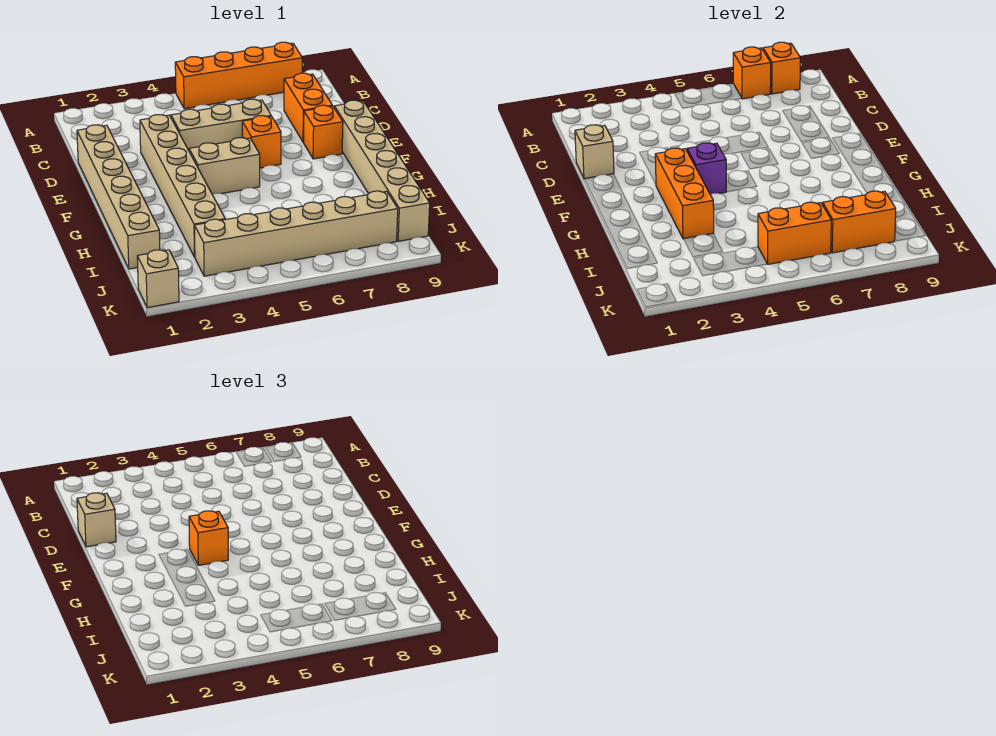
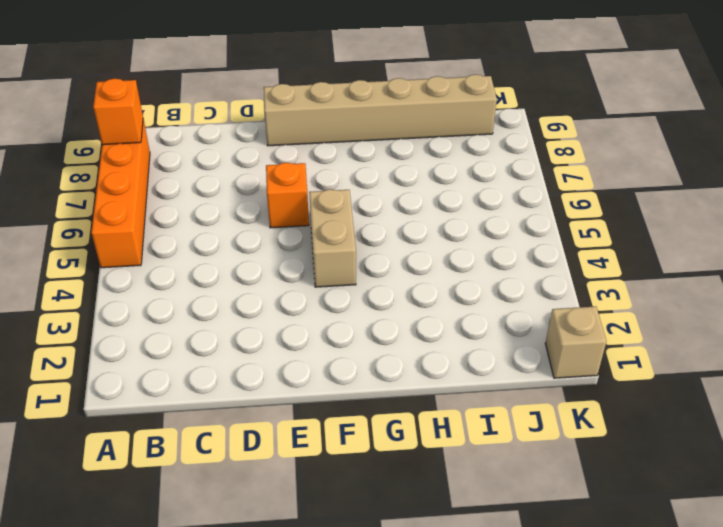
none -> orange 1x2 brick [284,73,332,142]
none -> tan 1x6 brick [77,125,160,269]
none -> tan 1x6 brick [140,115,225,257]

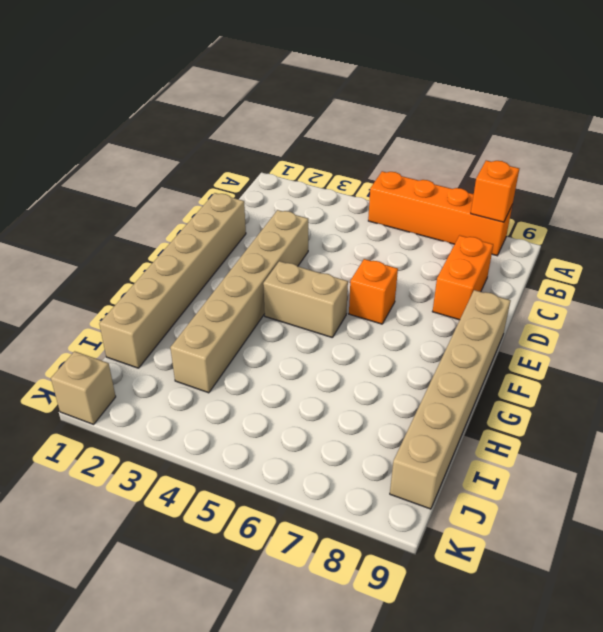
none -> tan 1x3 brick [171,99,271,150]
none -> orange 1x1 brick [303,105,343,159]
none -> tan 1x6 brick [195,191,398,276]

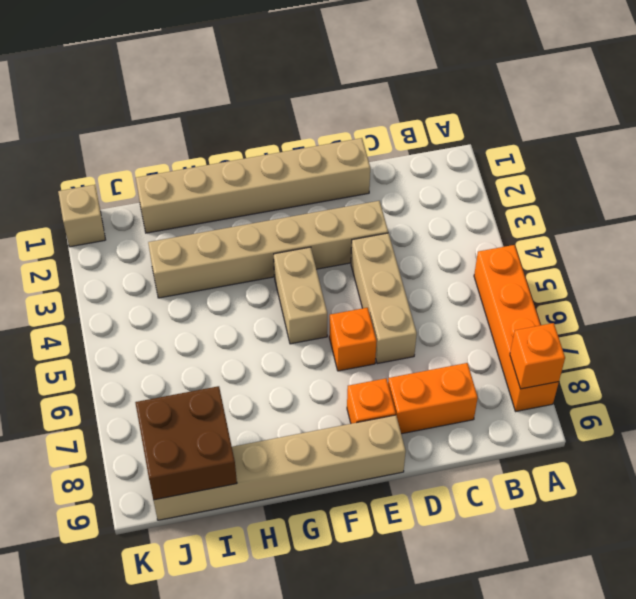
brown 2x2 brick [135,386,237,500] -> orange 1x2 brick [823,191,896,253]
none -> tan 1x6 brick [195,191,398,276]
none -> orange 1x1 brick [733,47,771,99]
none -> tan 1x1 brick [575,125,614,179]

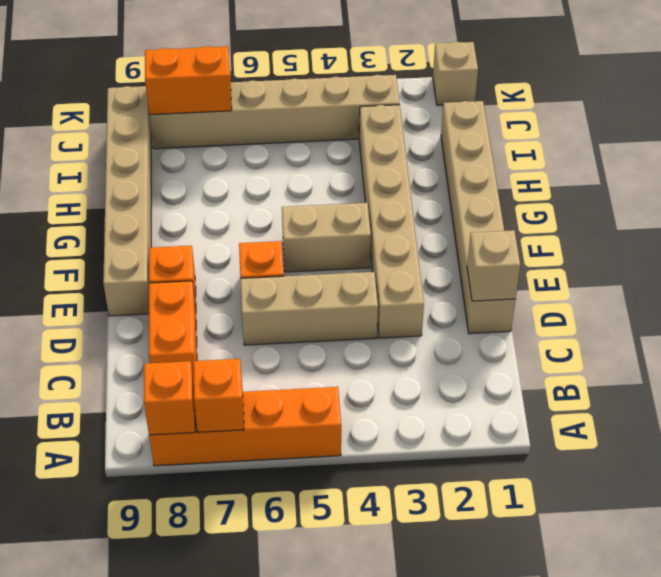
none -> orange 1x3 brick [655,148,714,239]
none -> purple 1x1 brick [687,143,726,194]
none -> orange 1x2 brick [758,202,831,264]

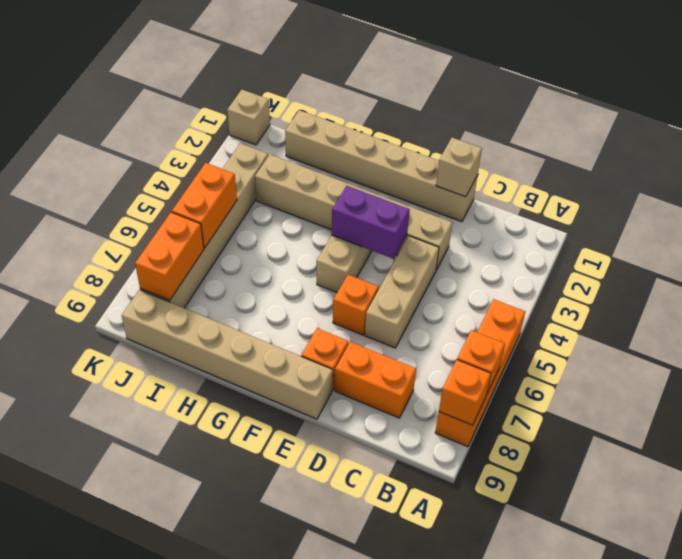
purple 1x2 brick [332,186,410,259] -> purple 1x1 brick [687,143,726,194]
none -> orange 1x3 brick [655,148,714,239]
none -> tan 1x1 brick [77,493,116,547]
none -> orange 1x1 brick [189,511,228,565]

